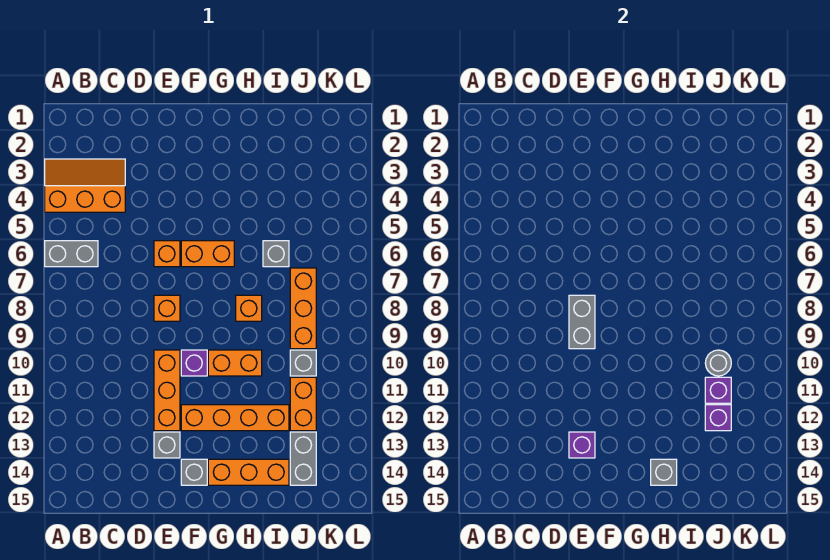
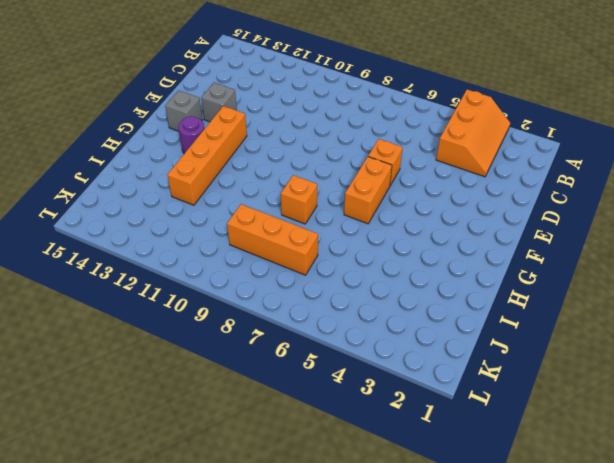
purple 1x1 round brick [178,116,204,153] -> none
none -> grey 1x2 brick [45,241,98,267]
none -> orange 1x1 brick [154,295,180,321]
none -> orange 1x3 brick [154,350,180,431]

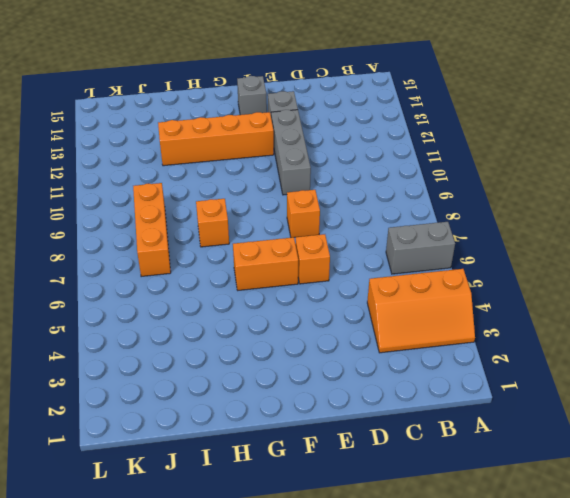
grey 1x3 brick [271,110,311,195] -> orange 1x3 brick [154,350,180,431]
none -> purple 1x1 brick [181,350,207,376]
none -> orange 1x2 brick [208,350,262,376]
none -> orange 1x3 brick [208,459,289,485]

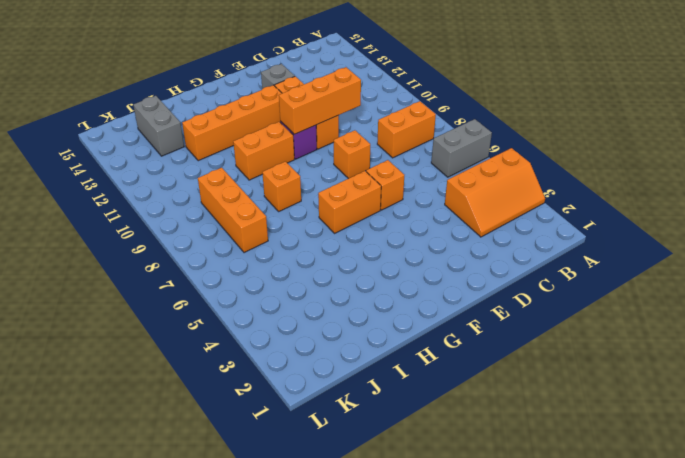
orange 1x2 brick [377,101,436,158] -> orange 1x2 brick turned to [290,377,316,431]
orange 1x3 brick [279,67,361,134] -> orange 1x3 brick moved to [208,459,289,485]
none -> grey 1x1 brick [181,459,207,485]
none -> grey 1x1 brick [263,241,289,267]
none -> grey 1x1 brick [290,350,316,376]

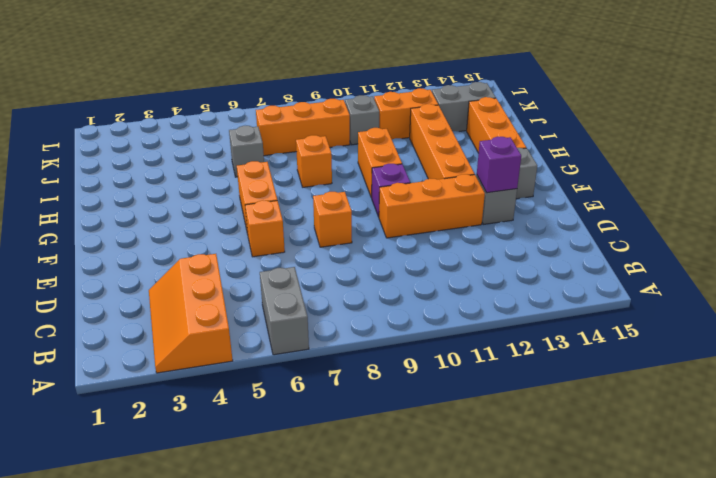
none -> grey 1x2 brick [569,295,595,349]
none -> grey 1x1 brick [651,459,677,485]
none -> grey 1x1 round brick [705,350,731,376]

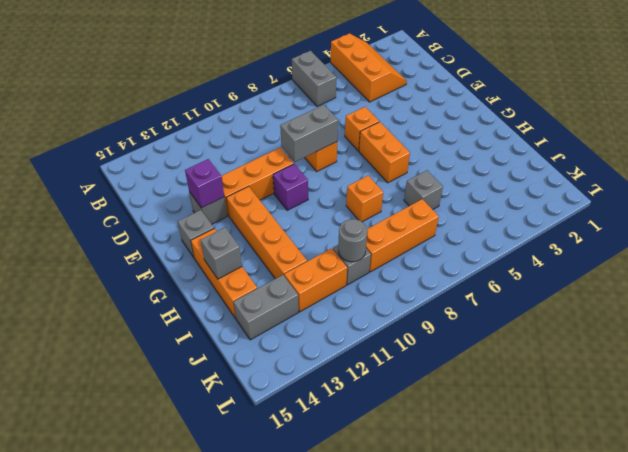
none -> orange 1x2 brick [208,350,262,376]
none -> purple 1x1 brick [705,377,731,403]
none -> purple 1x1 brick [705,405,731,431]

